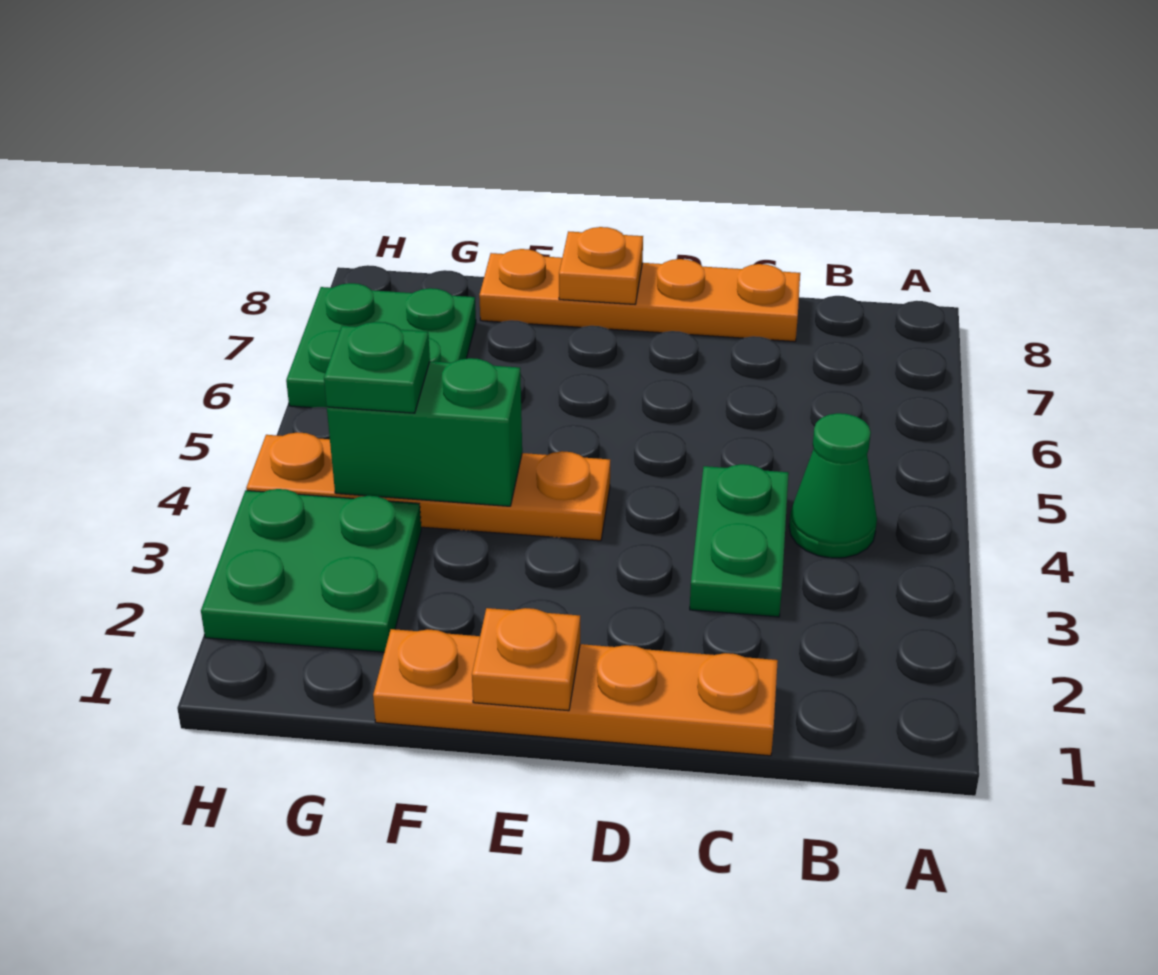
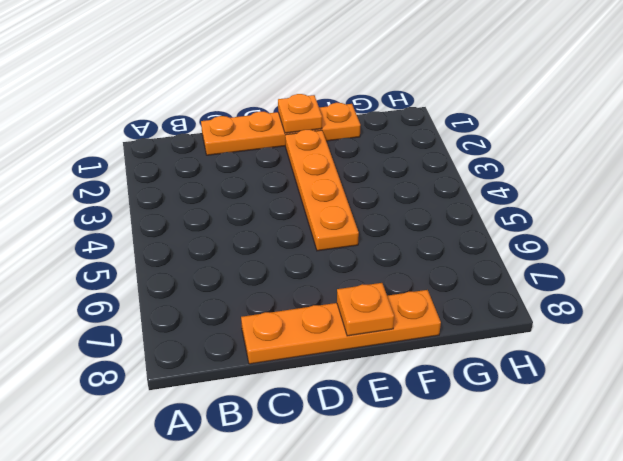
orange 1x4 plate [285,130,359,251] -> orange 1x4 plate turned to [246,432,610,541]
none -> green 1x1 cone [789,413,877,558]
none -> green 1x2 plate [690,464,789,617]

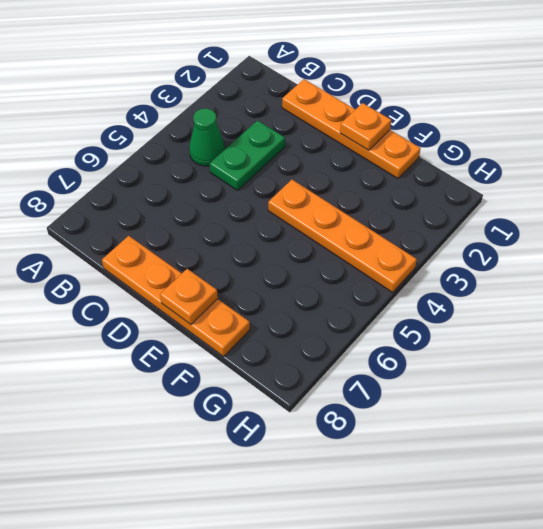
none -> green 2x2 plate [201,489,421,652]
none -> green 2x2 plate [286,283,476,408]

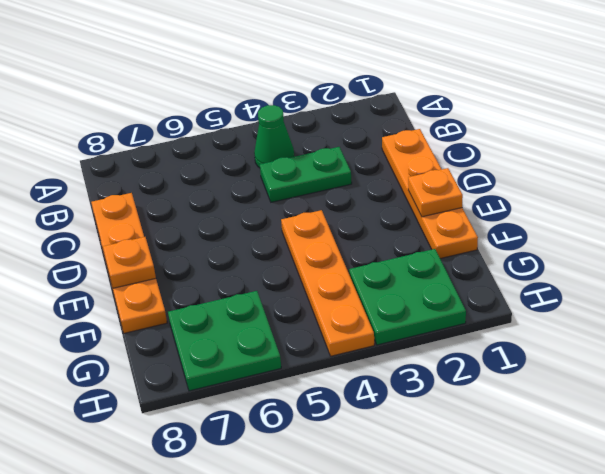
none -> green 1x2 brick [327,358,522,506]
none -> green 1x1 plate [324,322,430,413]

